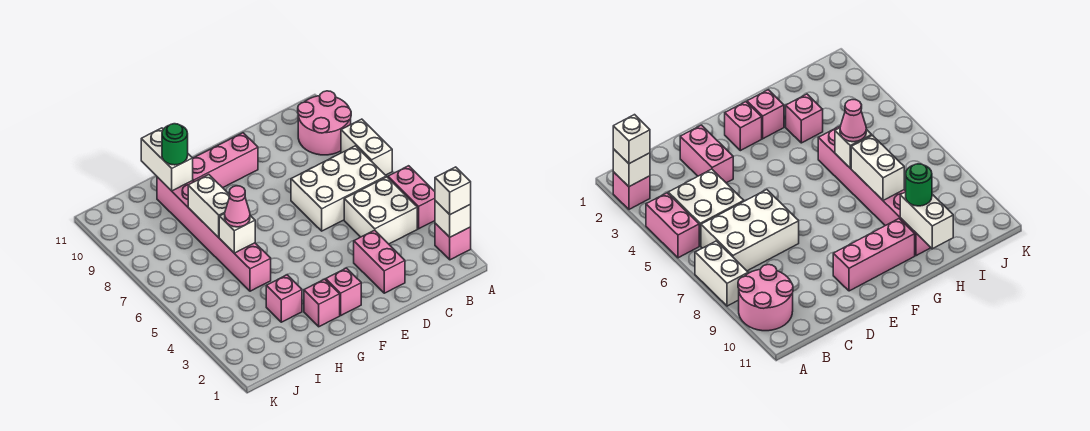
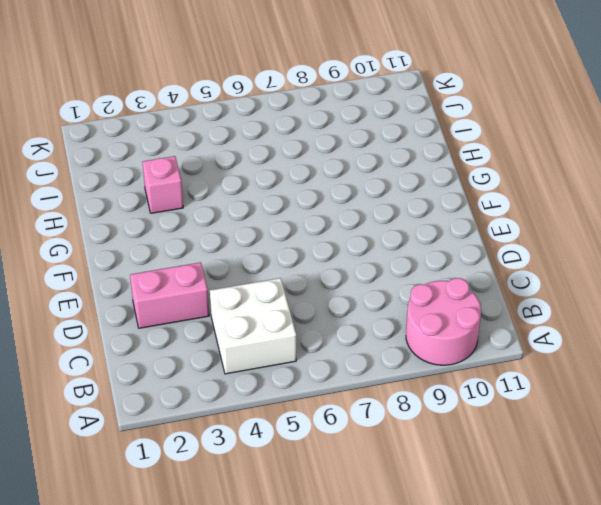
none -> pink 1x1 brick [435,223,471,260]
none -> pink 1x2 brick [388,166,435,229]
none -> white 1x2 brick [341,119,392,175]

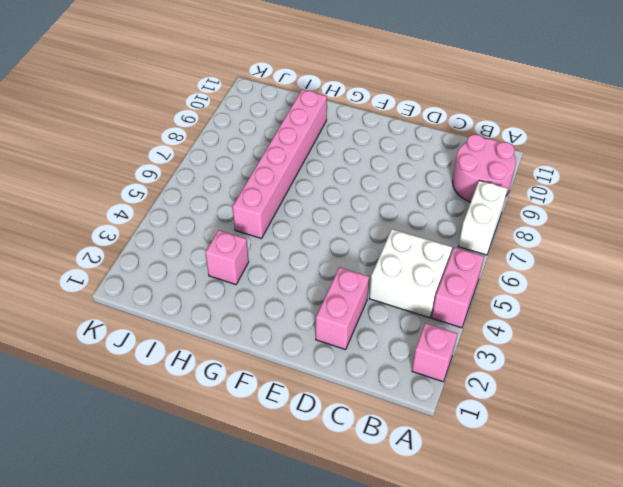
none -> white 2x3 brick [291,146,386,231]
none -> pink 1x3 brick [193,133,258,188]
none -> pink 1x1 brick [326,268,361,315]

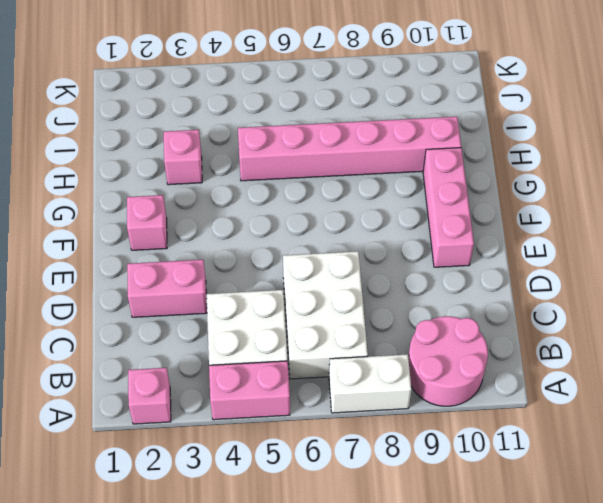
none -> pink 1x1 brick [304,279,340,327]
none -> white 1x1 brick [435,201,471,237]
none -> white 1x1 brick [219,213,255,253]

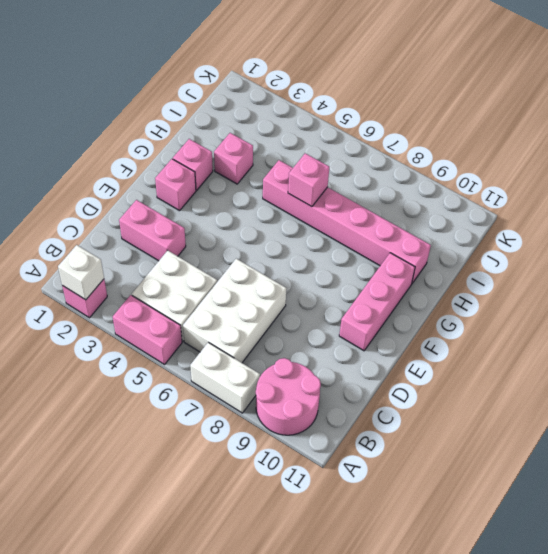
pink 1x1 brick [288,153,329,207] -> white 1x1 brick [219,213,255,253]
none -> white 1x2 brick [188,175,229,237]
none -> white 1x2 brick [141,128,193,191]
none -> white 1x1 brick [435,167,471,215]

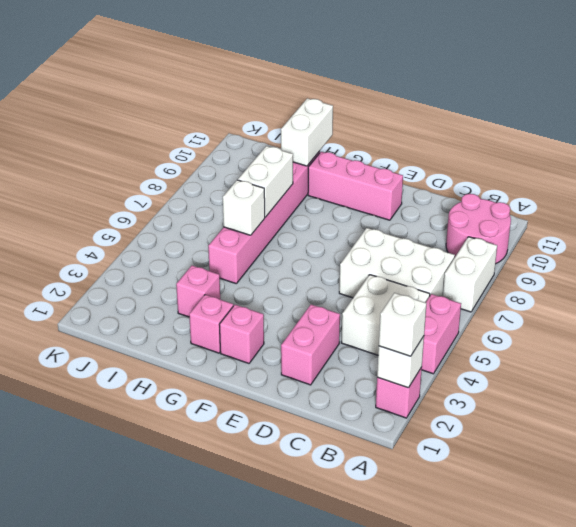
none -> pink 1x1 cone [225,186,250,227]
none -> green 1x1 round brick [162,124,188,165]

